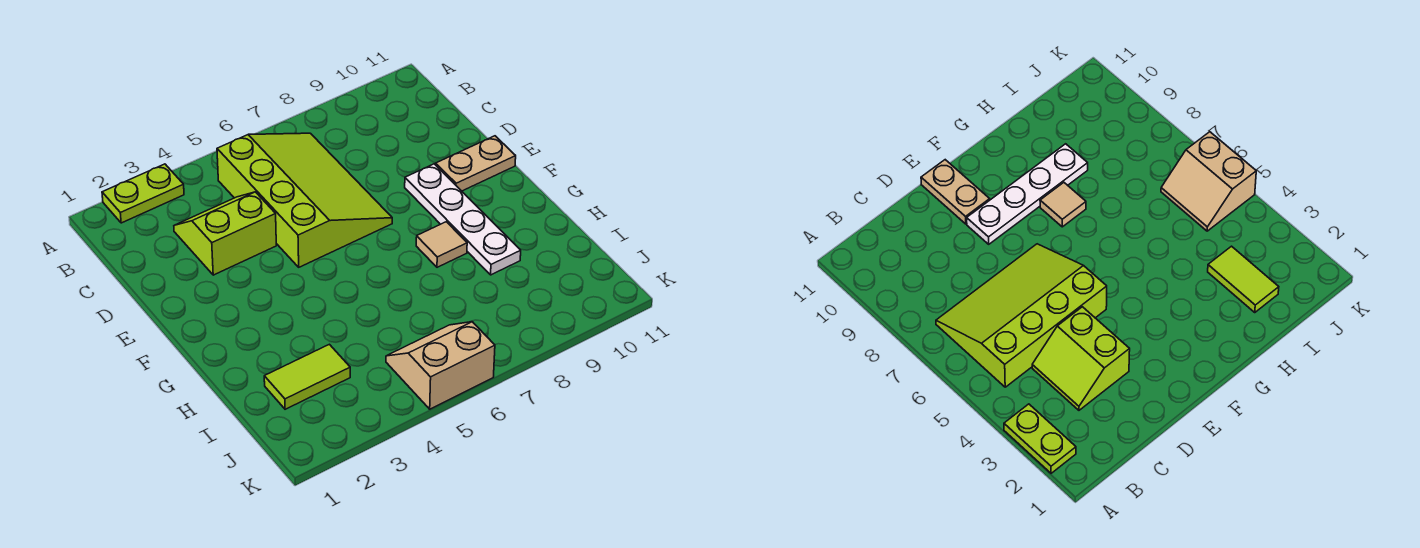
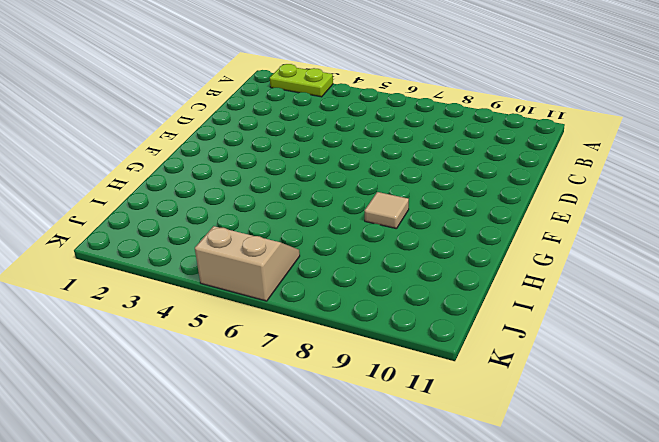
none -> lime 3x4 slope [217,133,392,267]
none -> lime 2x2 slope [174,192,276,275]

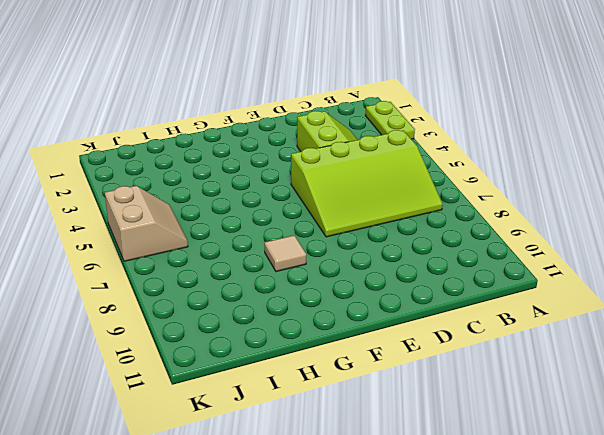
none -> white 1x4 plate [405,164,521,275]
none -> tan 1x2 plate [436,136,516,191]

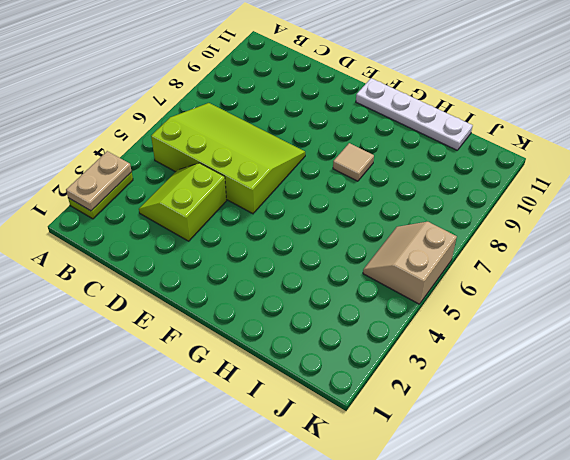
tan 1x2 plate [66,151,132,211] -> tan 1x2 plate moved to [436,136,516,191]
white 1x4 plate [356,78,473,150] -> white 1x4 plate moved to [405,164,521,275]
none -> lime 1x2 tile [264,344,350,409]

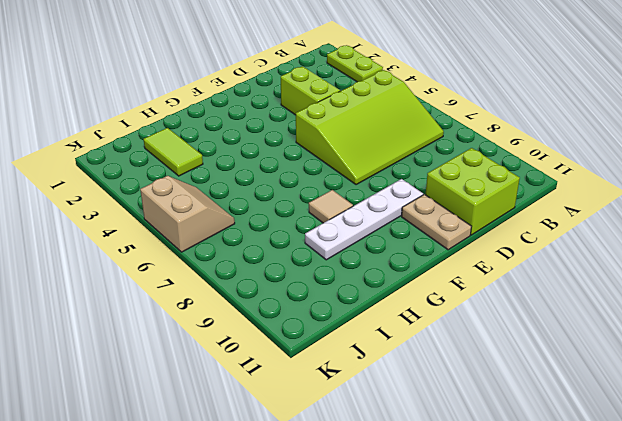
lime 2x2 brick [425,148,520,235] -> none

